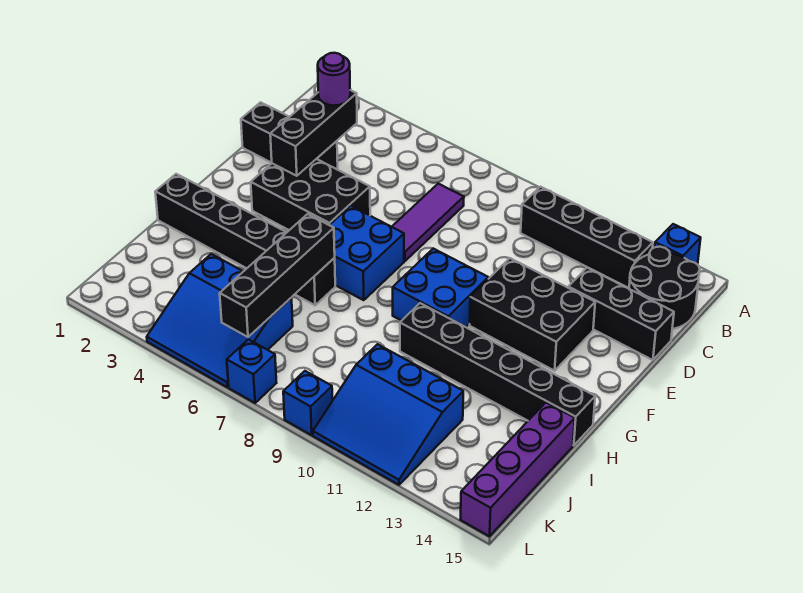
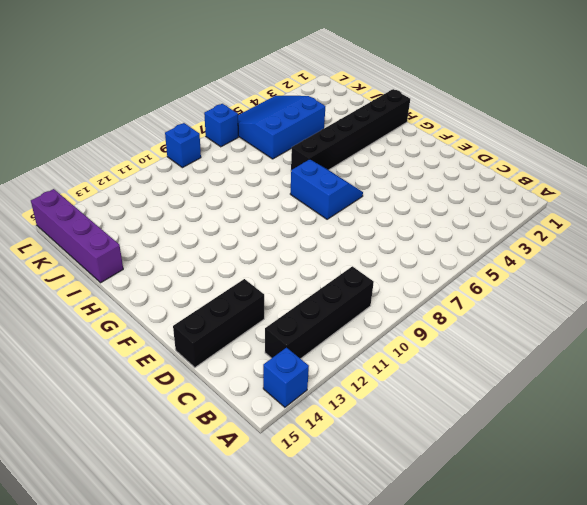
blue 2x2 slope [290,159,363,219] -> blue 2x2 brick [330,206,404,300]
none -> black 2x2 round brick [629,247,700,329]
none -> purple 1x3 tile [392,184,464,261]
none -> black 1x3 brick [241,102,338,170]

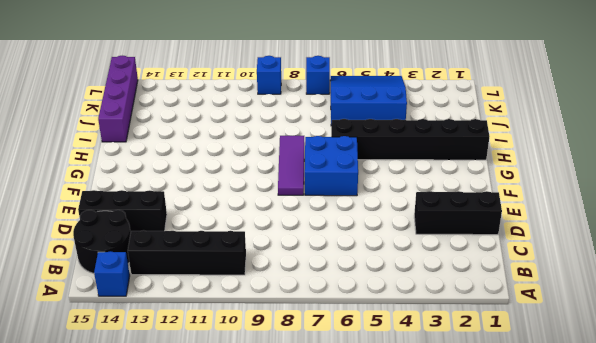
purple 1x3 tile [278,136,304,195] -> purple 1x3 tile moved to [392,184,464,261]
none -> black 2x3 brick [251,159,370,230]
none -> black 2x3 brick [470,258,595,371]
none -> blue 2x2 brick [393,249,488,327]

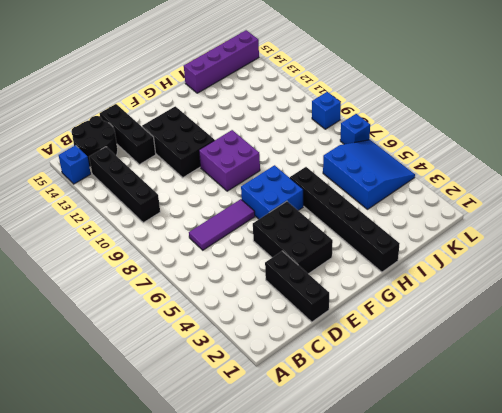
purple 2x2 brick [199,130,260,191] -> blue 2x2 brick [393,249,488,327]
none -> black 1x6 brick [400,303,595,445]
none -> blue 3x3 slope [313,344,463,485]
none -> black 1x3 brick [270,90,357,176]

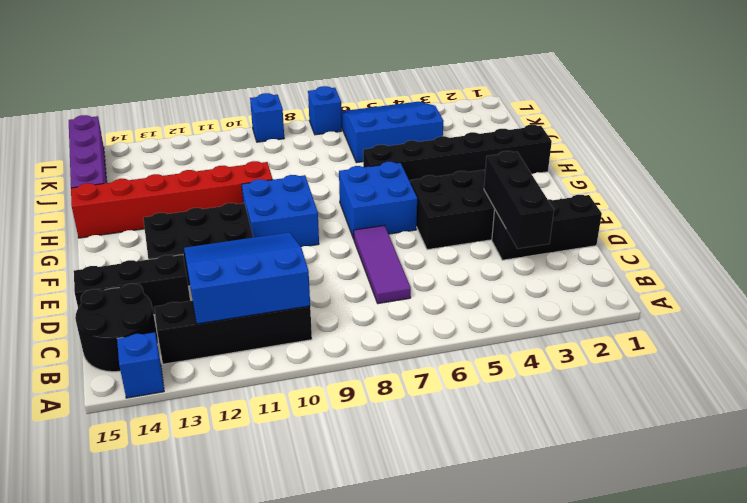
blue 3x3 slope [184,232,310,324] -> blue 3x3 slope moved to [313,344,463,485]
red 1x6 brick [71,161,273,238] -> black 1x6 brick [400,303,595,445]
none -> black 1x4 brick [220,214,335,337]
none -> purple 1x1 round brick [318,53,350,106]

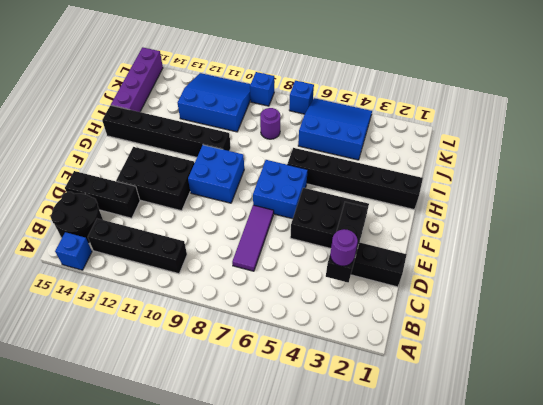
purple 1x1 round brick [260,108,280,139] -> none
none -> black 1x4 brick [220,214,335,337]

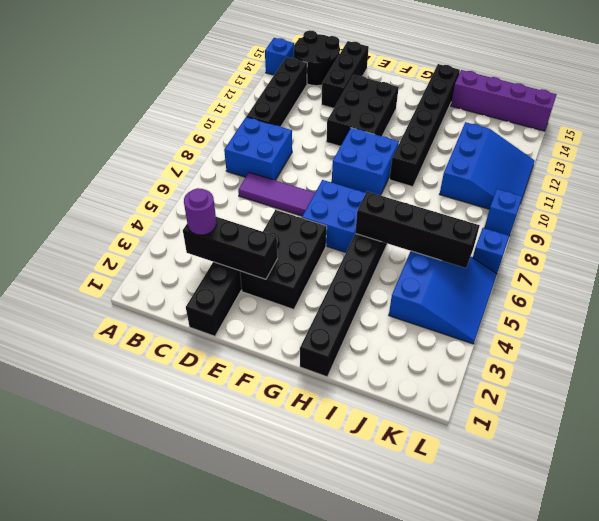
blue 2x2 brick [224,117,292,180] -> none

